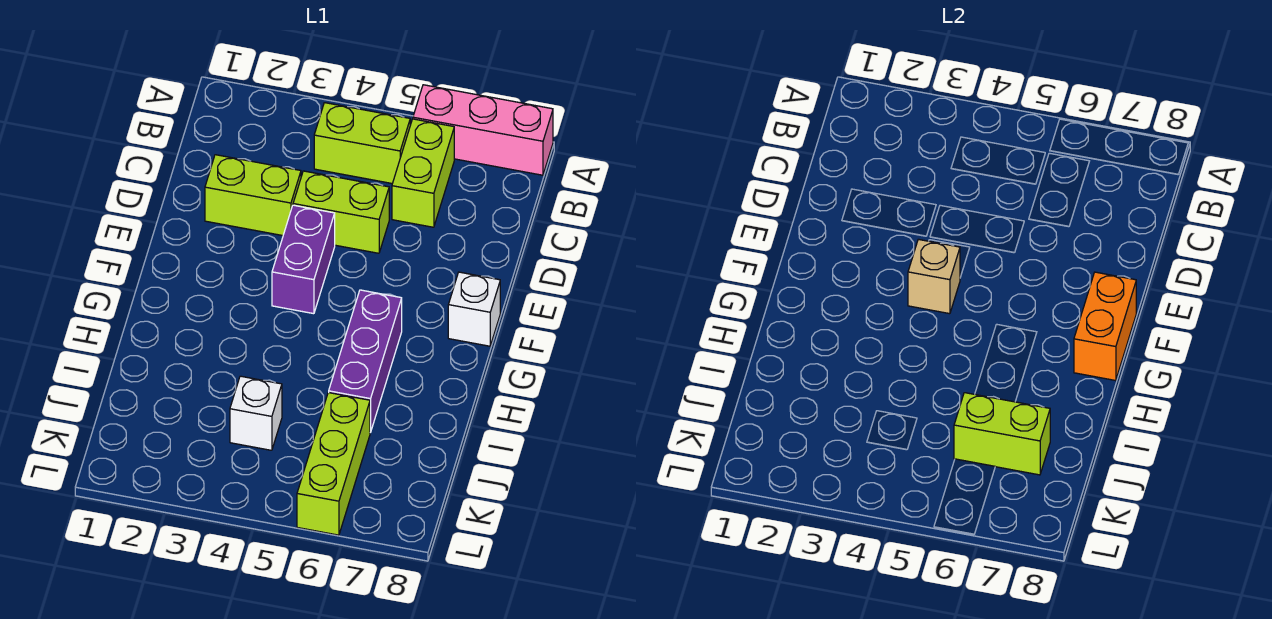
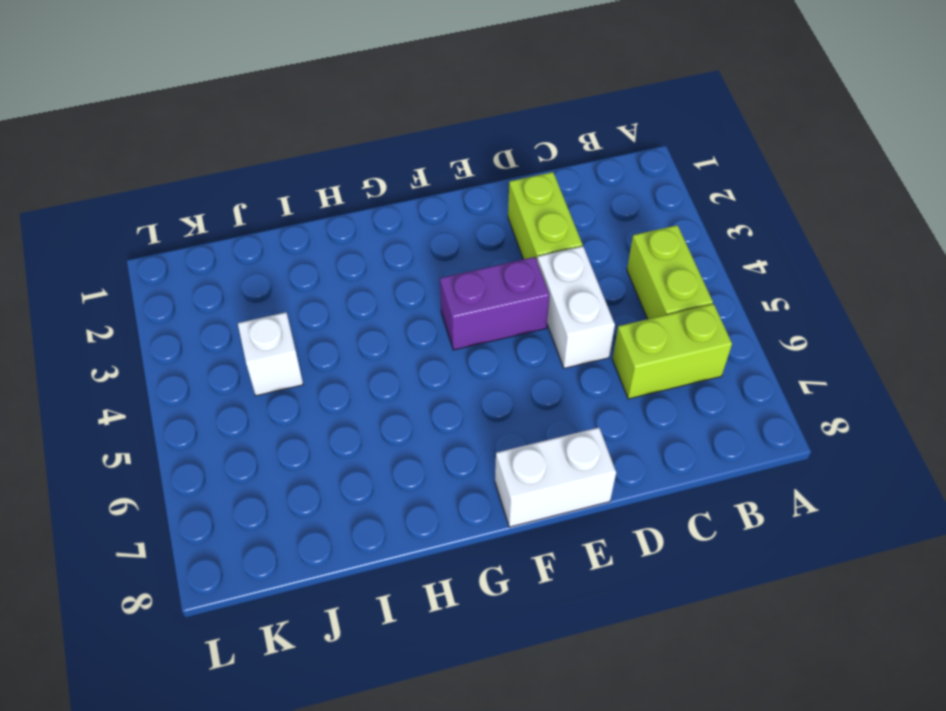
white 1x2 brick [537,246,615,368] -> lime 1x2 brick [293,171,389,253]
white 1x2 brick [495,428,616,527] -> white 1x1 brick [448,272,500,346]
none -> pink 1x3 brick [413,85,553,175]
none -> purple 1x3 brick [329,290,402,432]
none -> lime 1x3 brick [297,393,370,535]

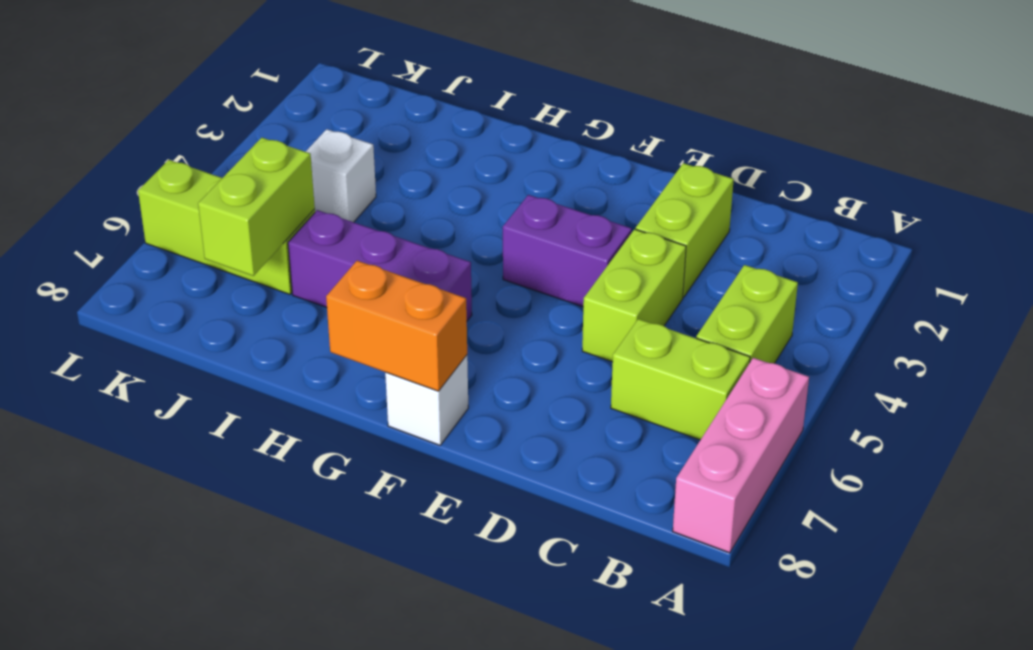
none -> tan 1x1 brick [908,239,960,314]

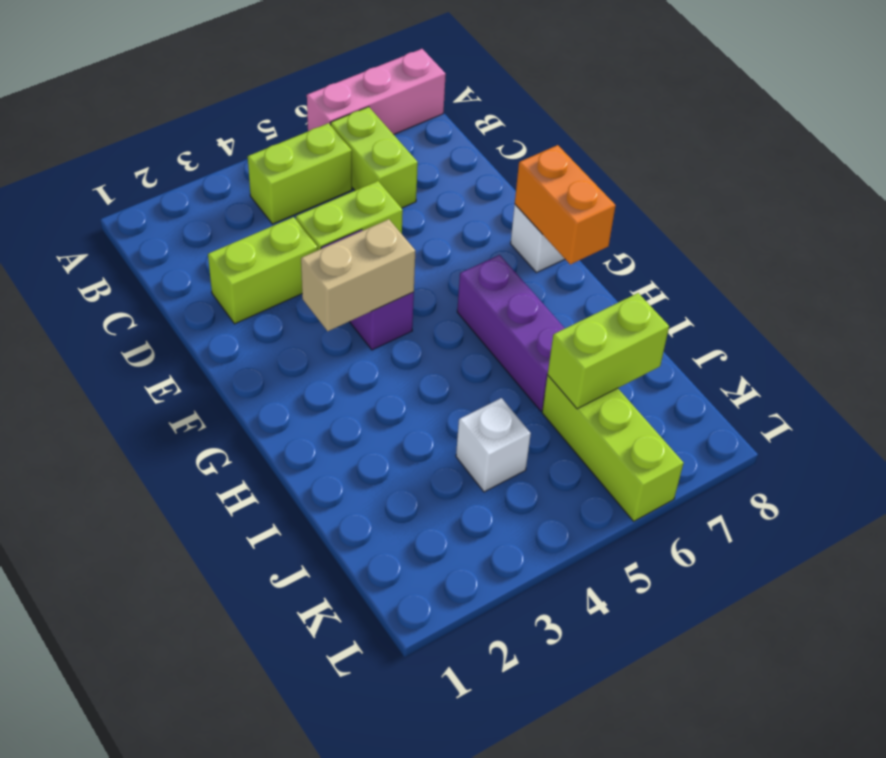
tan 1x2 brick [301,219,415,331] -> tan 1x1 brick [908,239,960,314]

